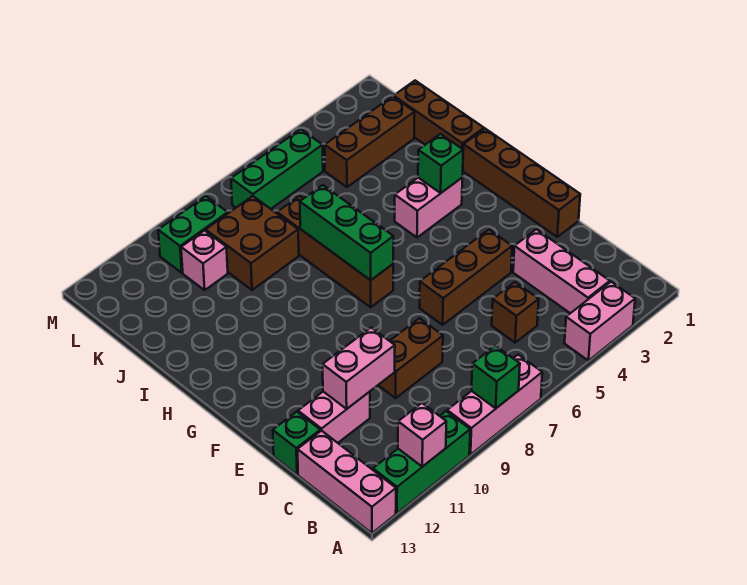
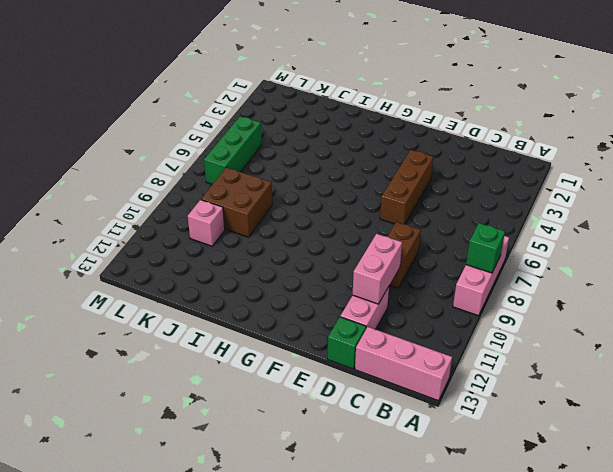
none -> pink 1x2 brick [564,282,635,361]
none -> green 1x3 brick [373,411,470,513]
none -> pink 1x3 brick [513,229,610,313]

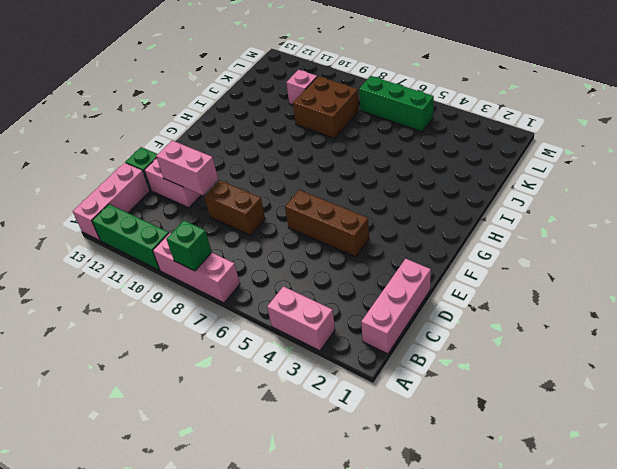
pink 1x3 brick [361,259,431,354] -> pink 1x3 brick moved to [513,229,610,313]
none -> brown 1x1 brick [492,282,539,343]
none -> brown 1x4 brick [463,129,580,237]
none -> brown 1x4 brick [277,196,393,307]

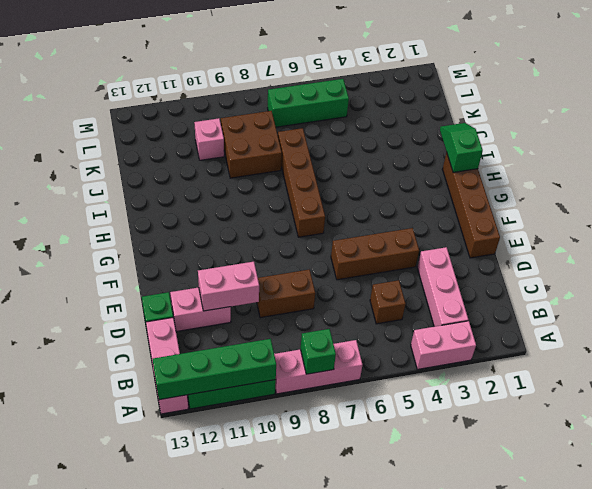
green 1x4 brick [153,339,276,400] -> pink 1x1 brick [398,403,446,467]
green 1x2 slope [440,123,483,172] -> none
none -> pink 1x2 brick [395,178,462,237]
none -> brown 1x3 brick [394,81,484,150]
none -> brown 1x3 brick [325,97,415,187]

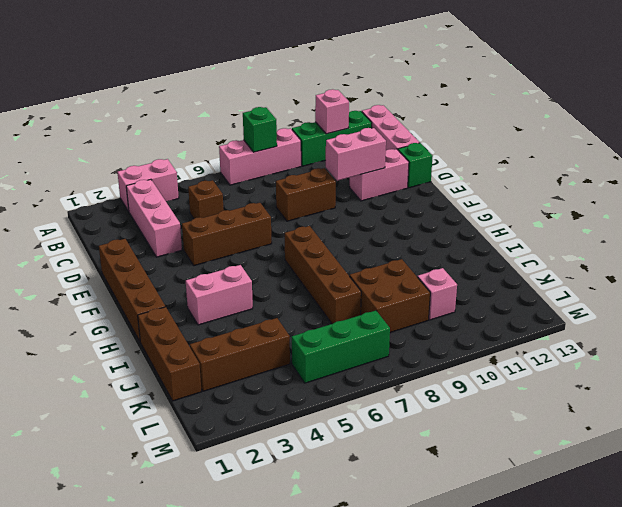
none -> green 1x2 brick [158,196,228,273]
none -> green 1x3 brick [300,185,394,280]
none -> green 1x1 brick [418,134,463,193]

